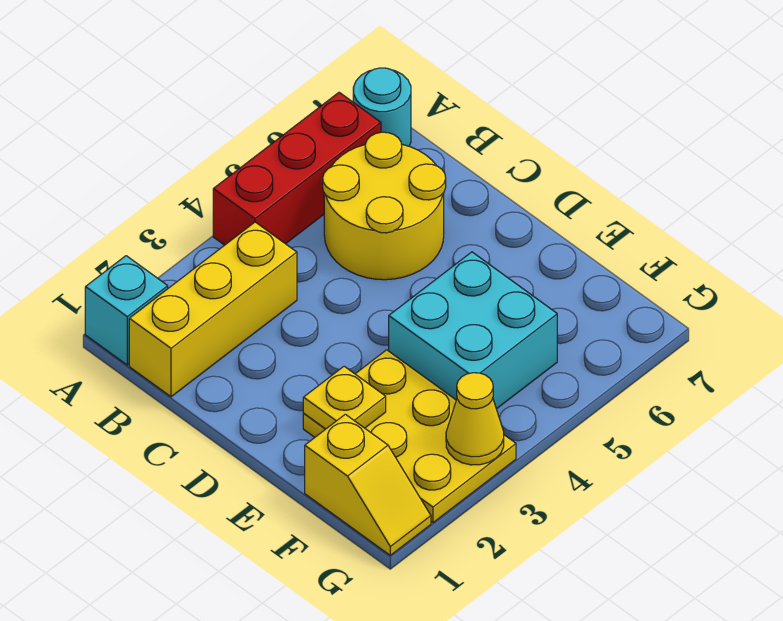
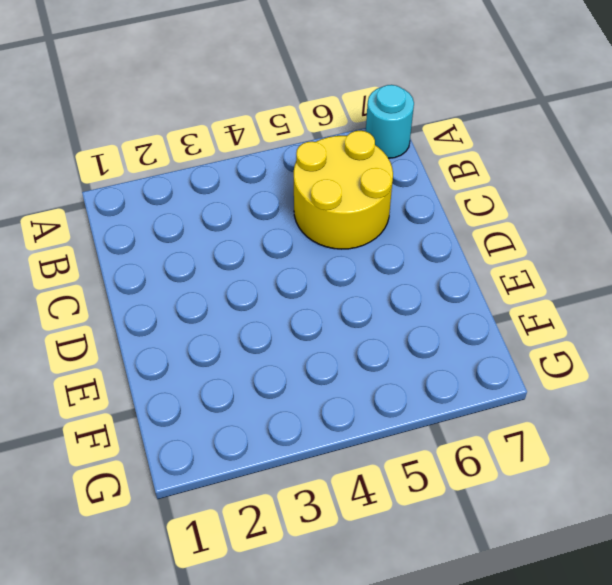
none -> cyan 1x1 brick [85,256,168,365]
none -> red 1x3 brick [213,92,381,245]

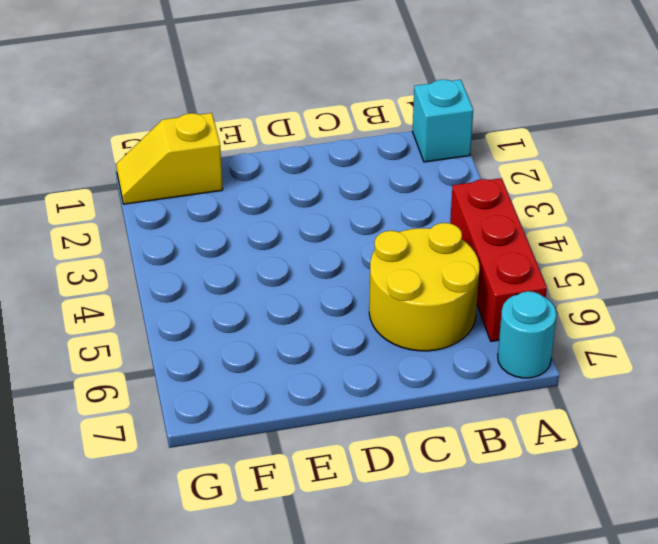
none -> yellow 1x3 brick [129,222,297,397]
none -> yellow 2x3 plate [303,350,516,523]

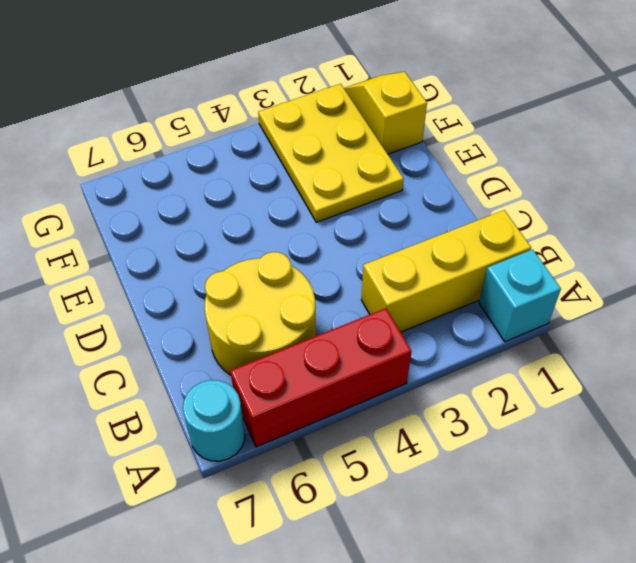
none -> cyan 2x2 brick [389,252,557,409]
none -> yellow 1x1 plate [303,366,386,429]

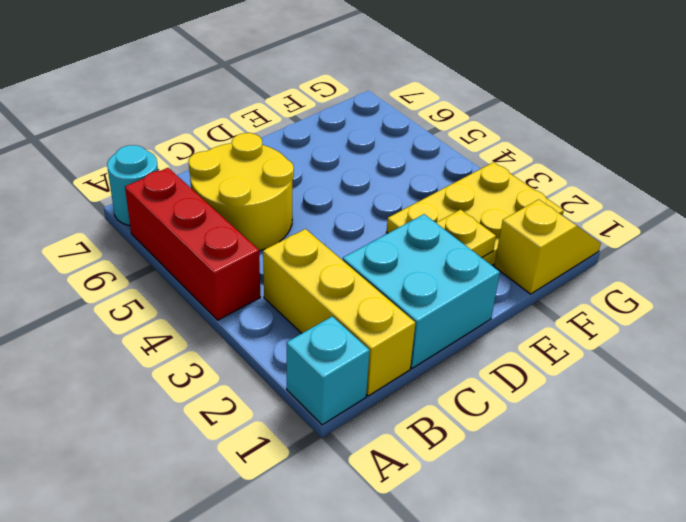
cyan 2x2 brick [343,214,500,368] -> cyan 2x2 brick moved to [389,252,557,409]
none -> yellow 1x1 cone [446,373,504,465]

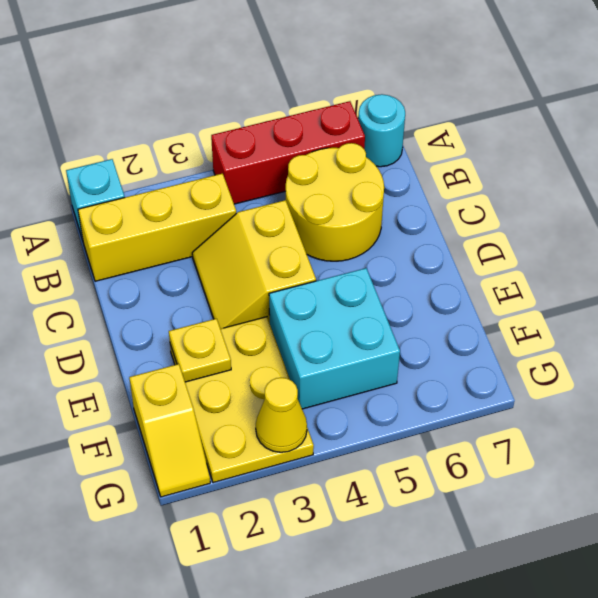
yellow 2x2 slope [192,200,316,329] -> none

